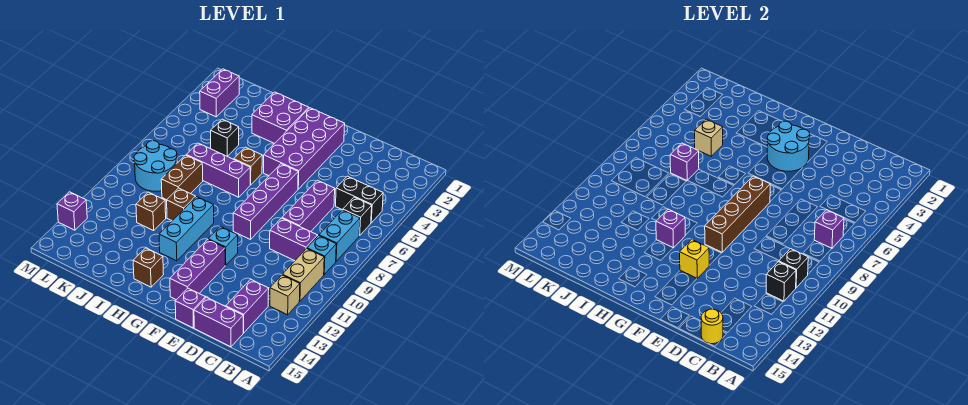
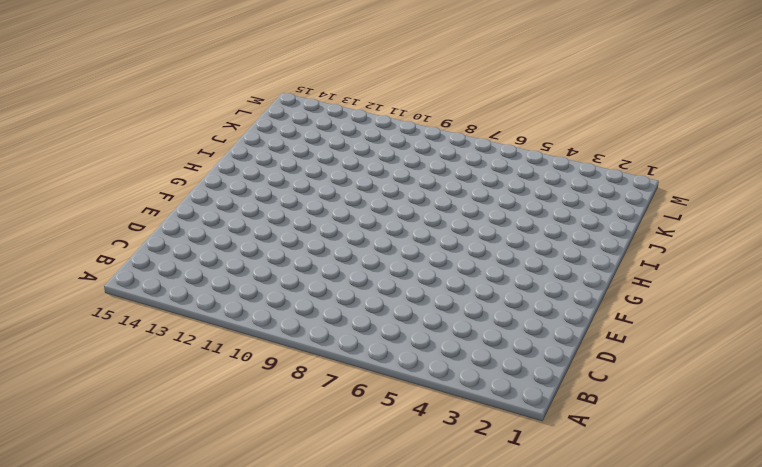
none -> black 1x2 brick [336,176,383,223]
none -> black 1x1 brick [343,197,372,235]
none -> cyan 1x2 brick [319,210,360,261]
none -> cyan 1x1 brick [307,236,336,274]

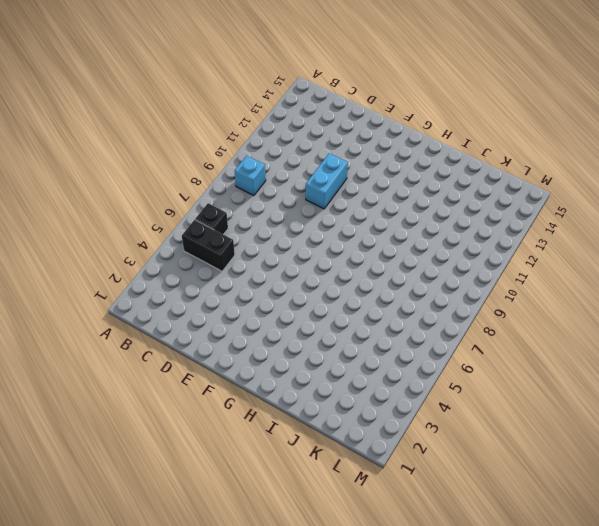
cyan 1x2 brick [306,153,348,209] -> cyan 1x2 brick moved to [319,210,360,261]
none -> tan 1x2 brick [282,249,324,301]
none -> tan 1x1 brick [270,275,300,315]
none -> purple 1x2 brick [270,218,318,261]
none -> purple 1x2 brick [226,279,269,333]

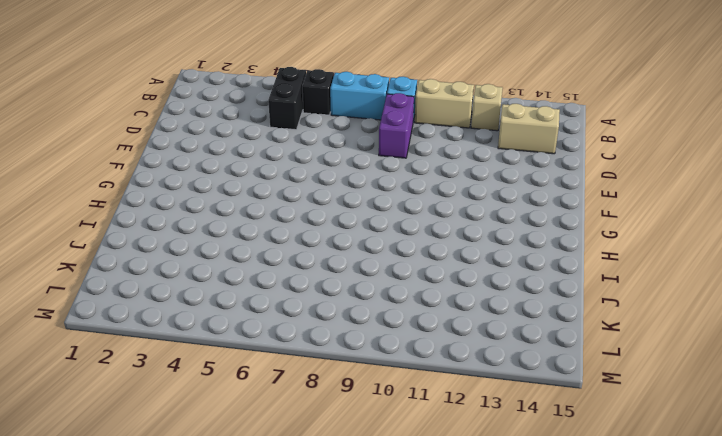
tan 1x2 brick [498,104,560,154] -> purple 1x2 brick [226,279,269,333]
none -> purple 1x2 brick [194,297,243,347]
none -> purple 1x3 brick [282,180,335,232]
none -> purple 1x1 brick [175,288,206,328]
none -> purple 2x4 brick [264,108,345,189]

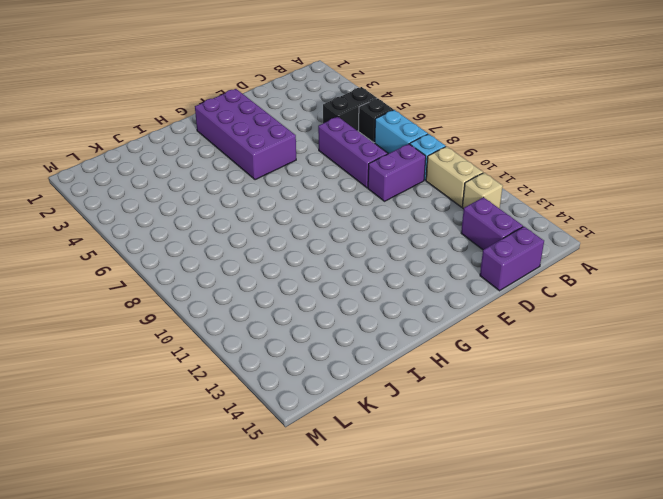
none -> purple 1x1 brick [175,288,206,328]
none -> purple 1x4 brick [233,164,298,240]
none -> cyan 1x1 brick [208,226,238,265]
none -> purple 1x3 brick [170,239,225,300]

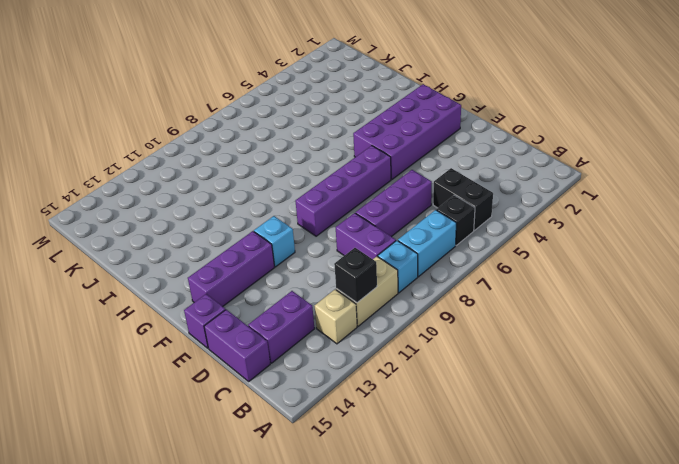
none -> purple 2x2 brick [252,92,309,144]
none -> brown 1x1 brick [234,147,262,185]
none -> purple 1x3 brick [187,143,250,197]
none -> cyan 1x3 brick [159,197,214,261]

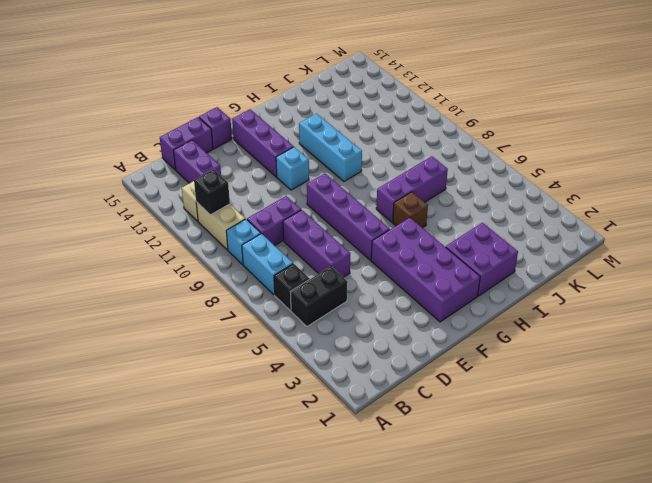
none -> brown 1x1 brick [133,248,164,287]
none -> brown 1x1 brick [167,188,196,221]
none -> black 1x1 brick [211,119,239,156]
none -> brown 1x2 brick [161,155,203,200]

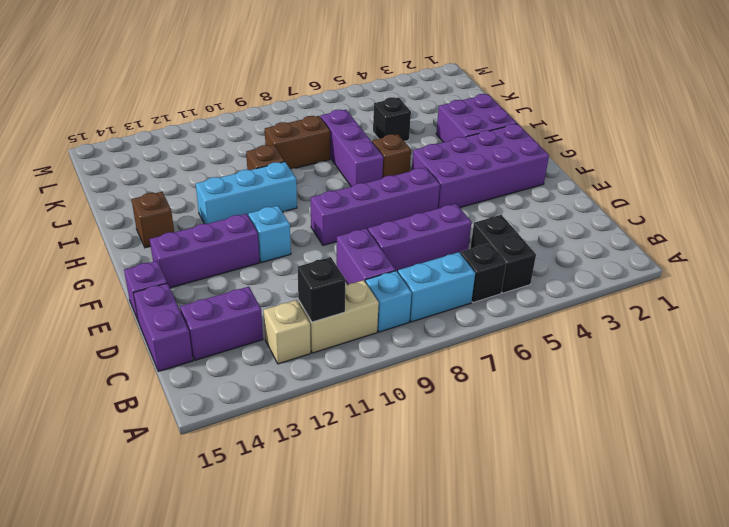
none -> brown 1x1 brick [136,192,166,231]
none -> cyan 2x2 round brick [134,141,177,191]
none -> purple 1x2 brick [200,69,239,117]
none -> purple 1x1 brick [57,192,87,230]

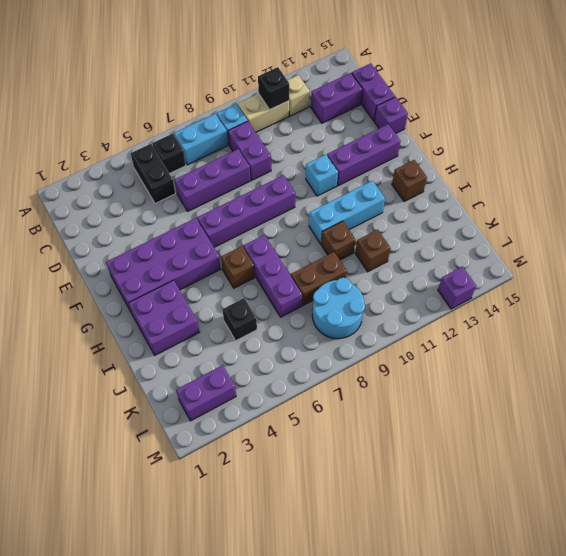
none -> purple 1x1 brick [814,210,844,248]
none -> black 1x1 brick [779,249,808,288]
none -> yellow 1x1 round brick [701,309,723,344]
none -> cyan 2x2 round brick [767,121,810,171]

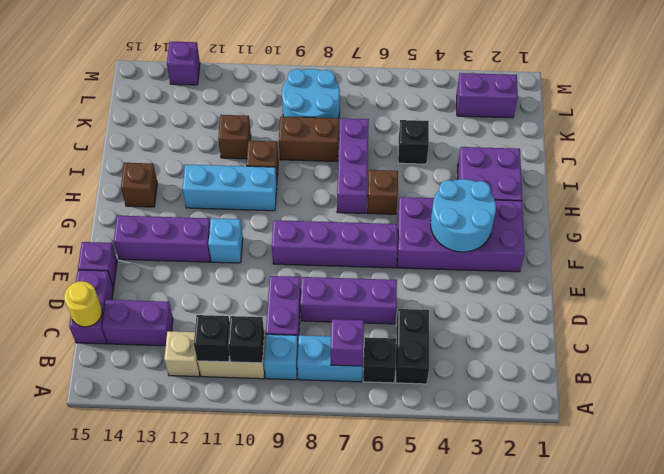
none -> brown 1x4 brick [705,176,770,252]
none -> yellow 1x1 brick [680,239,709,278]
none -> purple 1x1 brick [656,209,685,248]
none -> tan 1x1 brick [695,119,723,156]

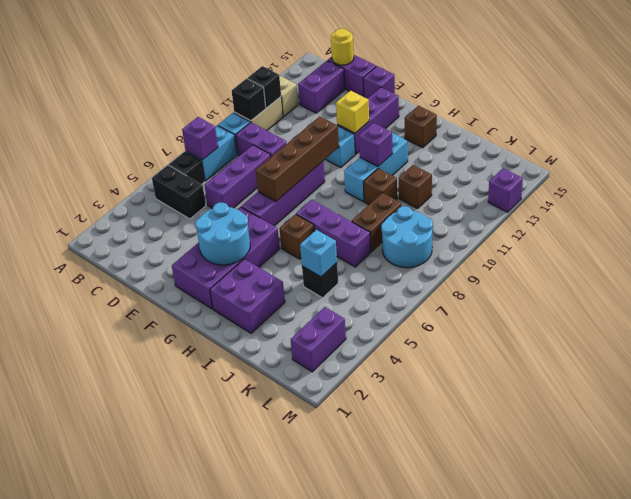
cyan 1x1 brick [300,230,337,277] -> tan 1x1 brick [695,119,723,156]
none -> purple 1x1 brick [670,143,699,180]

